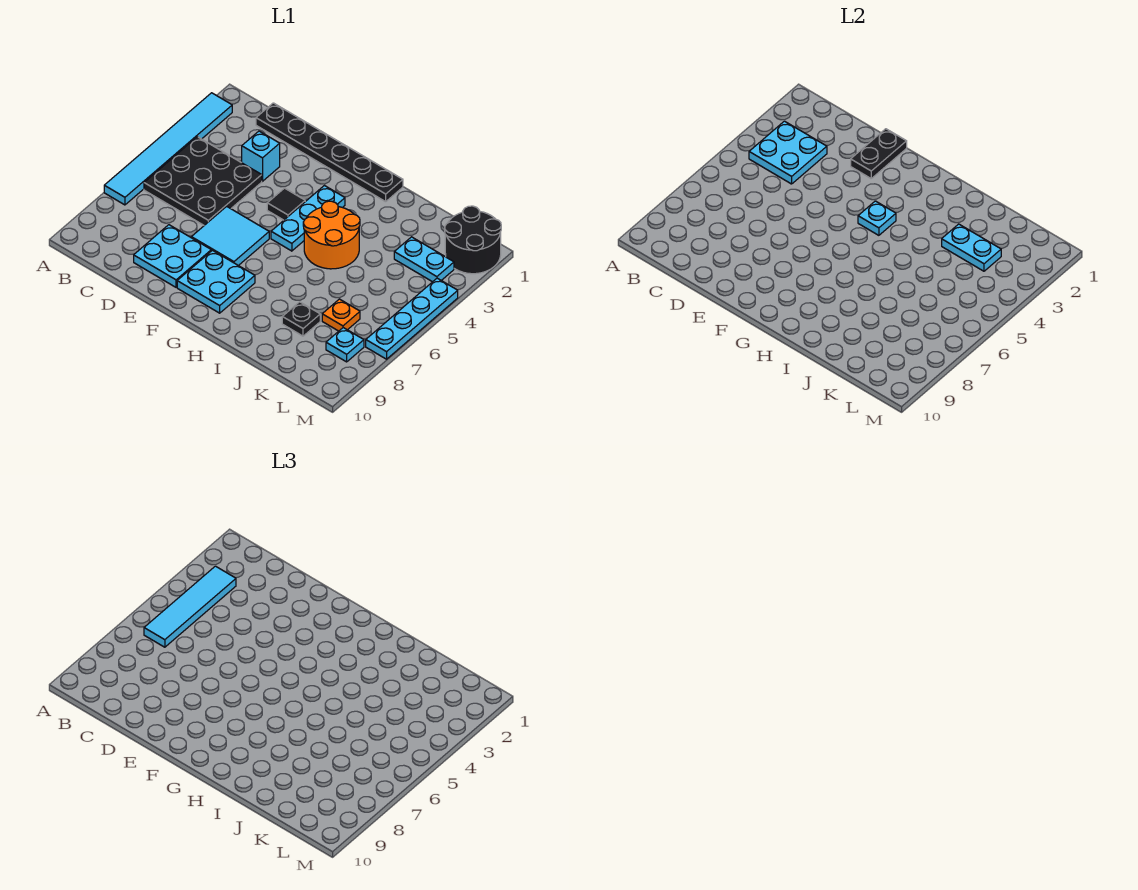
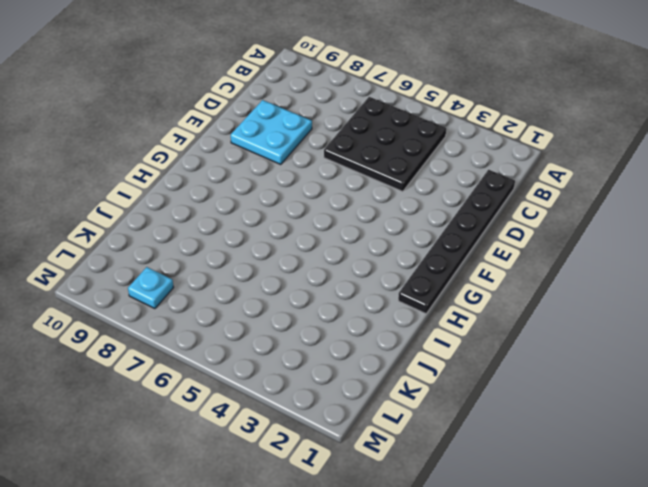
none -> cyan 1x6 tile [104,93,232,205]
none -> cyan 1x1 brick [242,131,280,181]
none -> cyan 2x2 tile [191,206,269,266]

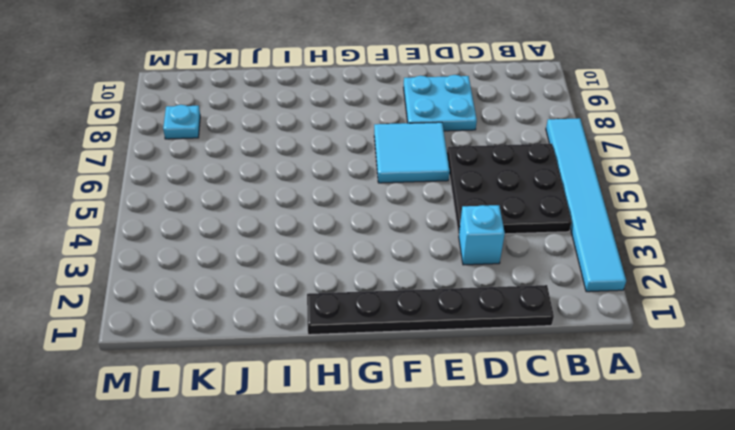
none -> black 1x1 tile [267,188,305,220]
none -> cyan 2x2 plate [177,250,255,313]
none -> cyan 1x3 plate [271,186,345,251]

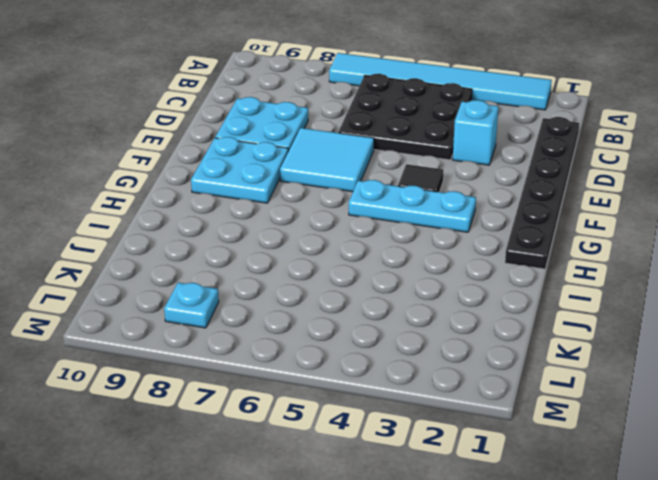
none -> orange 2x2 round brick [303,201,360,269]
none -> black 1x1 plate [282,302,320,336]
none -> cyan 1x2 plate [394,237,454,282]

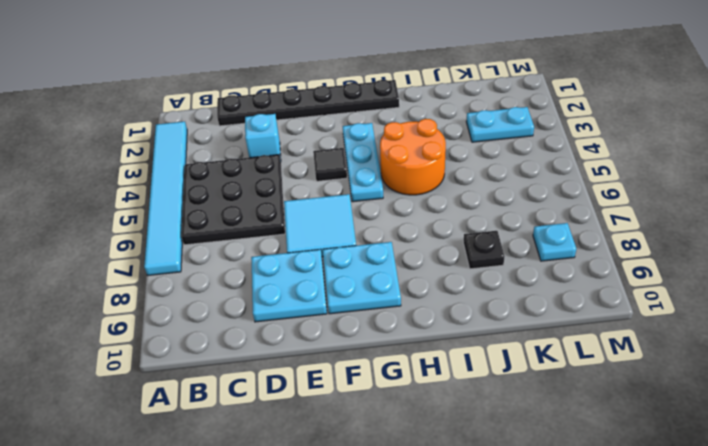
none -> orange 1x1 plate [322,299,360,331]
none -> black 2x2 round brick [445,206,501,274]
none -> cyan 1x4 plate [366,278,458,359]

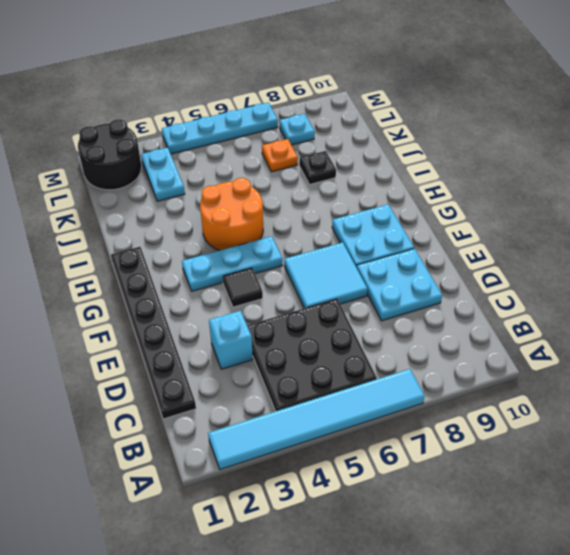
none -> cyan 2x2 plate [749,121,827,184]
none -> black 1x2 plate [851,129,907,178]
none -> cyan 1x1 plate [858,201,896,235]

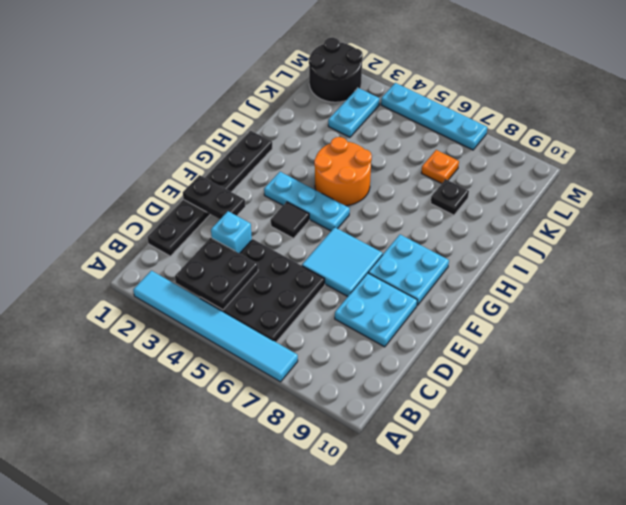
black 2x2 plate [175,238,258,310] -> cyan 2x2 plate [749,121,827,184]
none -> cyan 1x1 plate [326,328,364,362]
none -> cyan 1x1 plate [858,201,896,235]
none -> cyan 1x2 plate [942,224,1001,271]

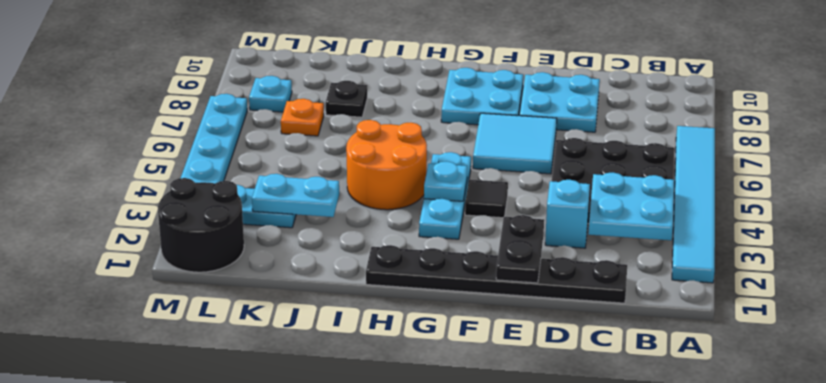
none -> cyan 1x4 tile [144,566,236,647]

